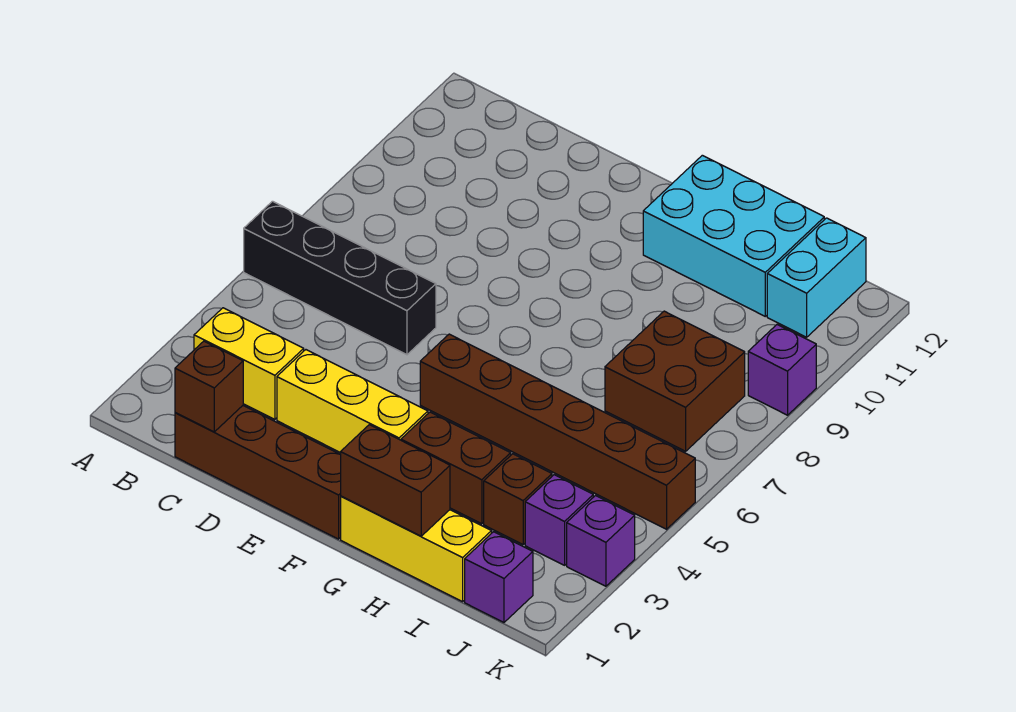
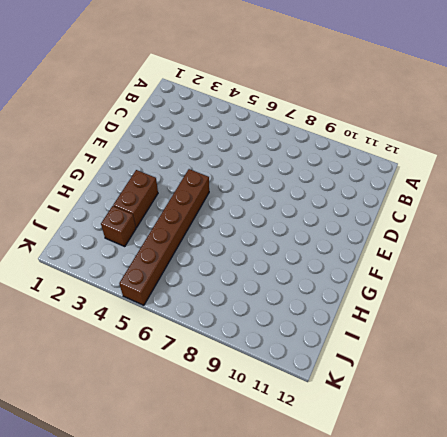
none -> black 1x4 brick [244,201,436,355]
none -> yellow 1x2 brick [194,308,304,419]
none -> brown 1x4 brick [175,406,341,539]

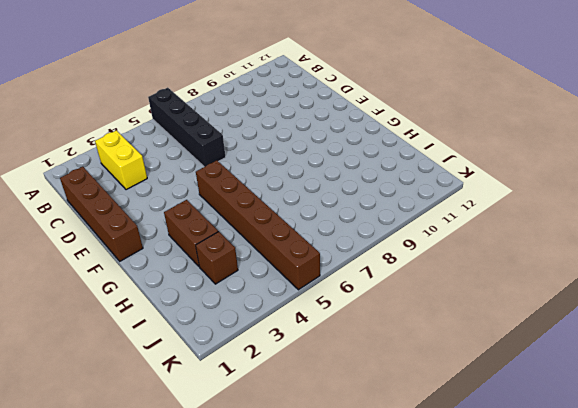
none -> yellow 1x3 brick [277,350,428,453]
none -> yellow 1x3 brick [341,496,492,602]
none -> cyan 2x3 brick [643,155,824,316]

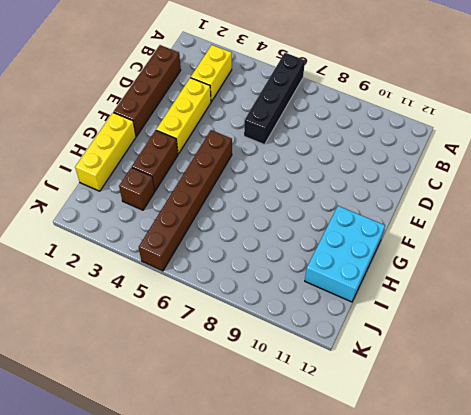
none -> brown 2x2 brick [605,311,745,451]
none -> purple 1x1 brick [465,532,533,622]
none -> purple 1x1 brick [525,475,593,565]

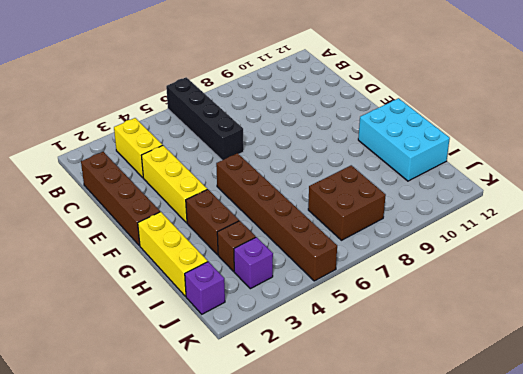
none -> cyan 1x2 brick [767,218,866,337]
none -> purple 1x1 brick [567,496,635,586]
none -> purple 1x1 brick [748,325,816,415]

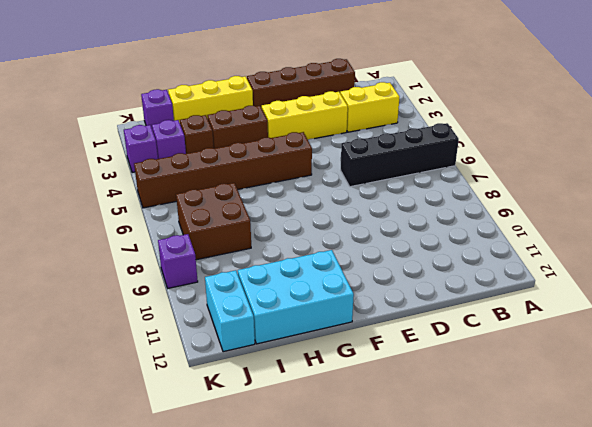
none -> brown 1x1 brick [175,341,243,432]
none -> brown 1x2 brick [340,425,450,536]

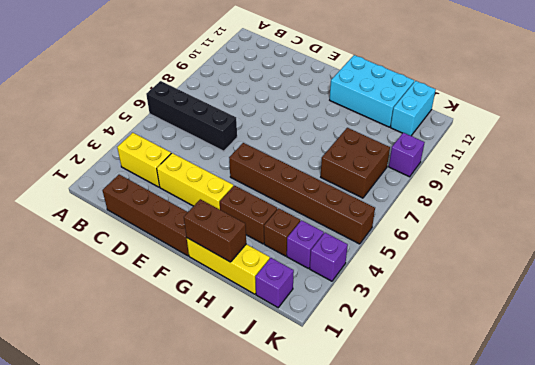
none -> brown 1x1 brick [175,341,243,432]

